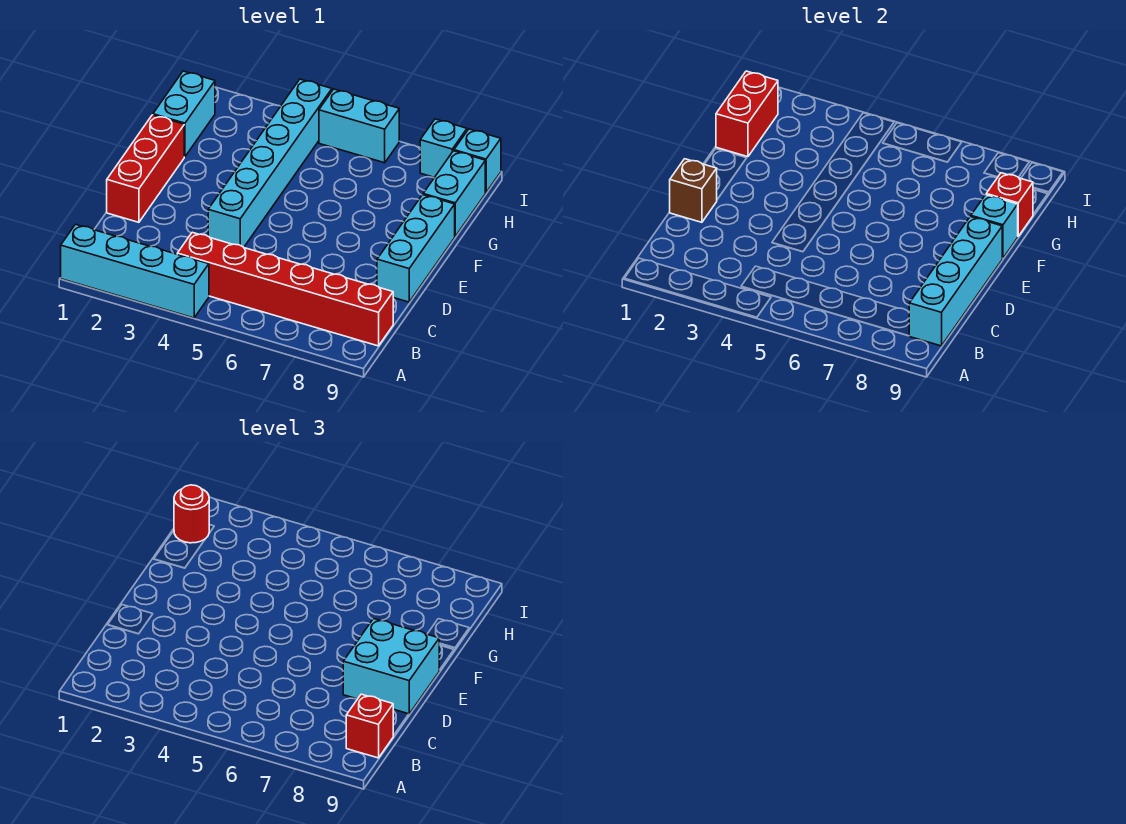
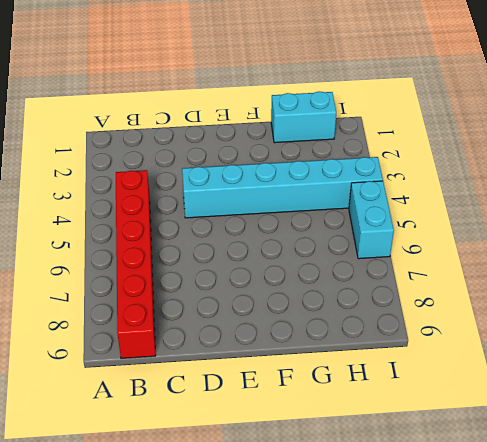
none -> cyan 1x4 brick [61,224,209,318]
none -> red 1x3 brick [107,115,184,222]
none -> cyan 1x3 brick [377,195,455,302]

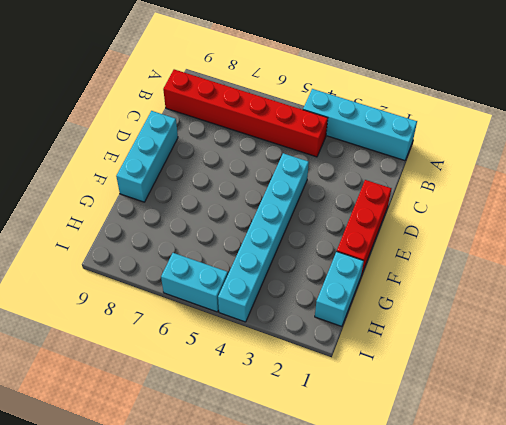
none -> cyan 1x2 brick [423,151,485,236]
none -> cyan 1x1 brick [420,119,467,177]
none -> cyan 1x1 brick [454,129,501,193]

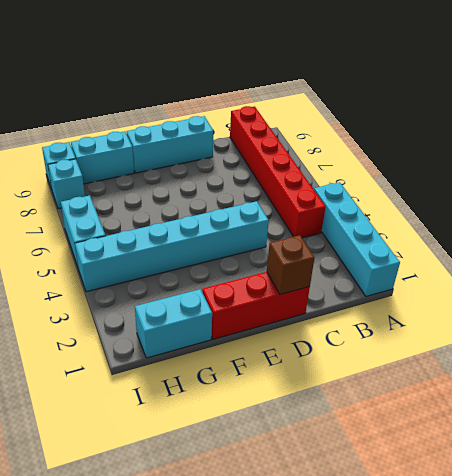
none -> cyan 1x4 brick [909,217,1002,346]
none -> cyan 1x1 brick [971,195,1018,258]
none -> red 1x2 brick [716,71,778,157]

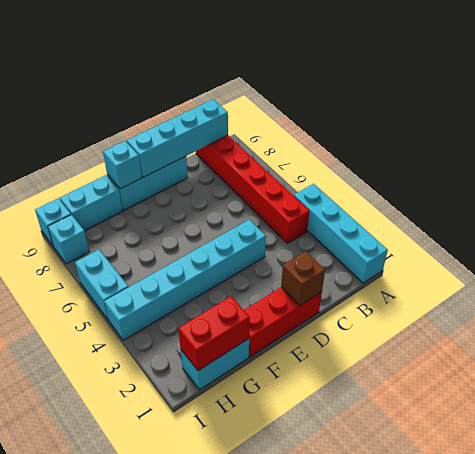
none -> red 1x1 brick [986,173,1033,236]
none -> red 1x1 brick [346,694,394,758]
none -> cyan 2x2 brick [343,619,439,714]

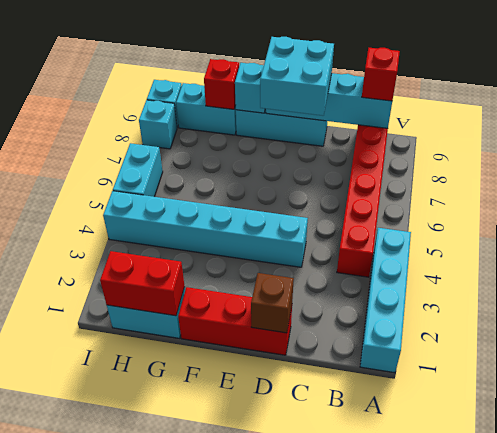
none -> red 1x1 round brick [174,485,209,543]

